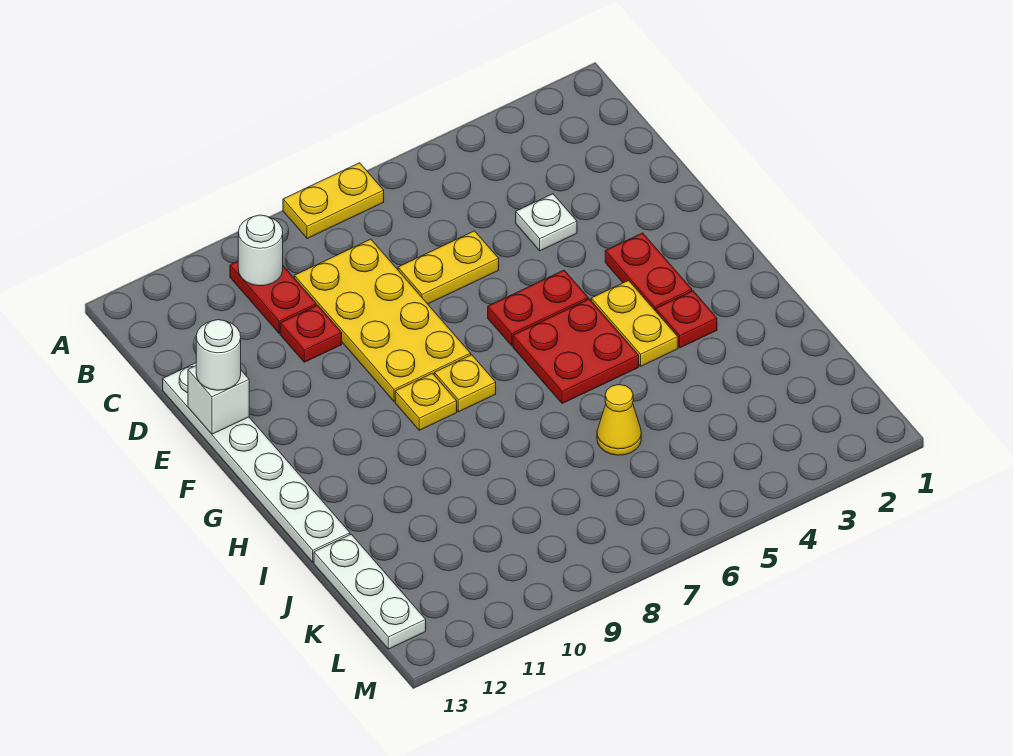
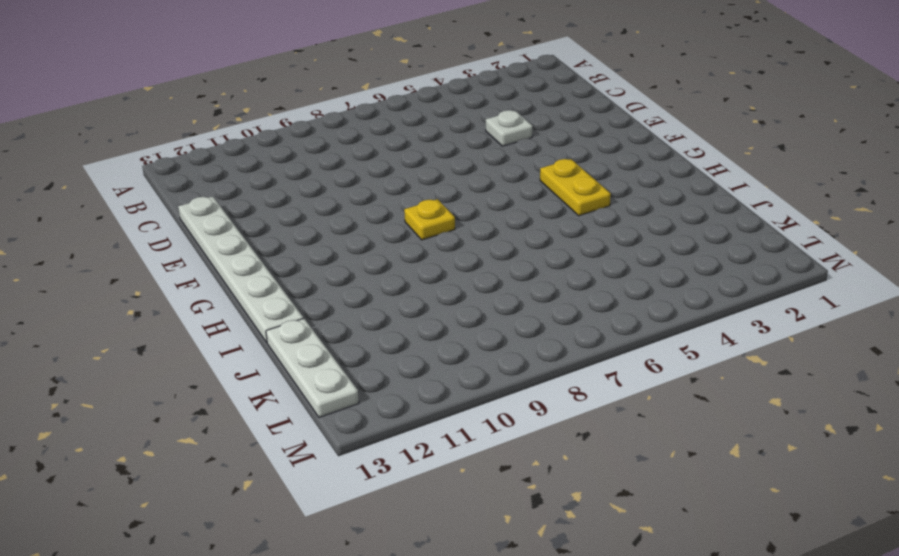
none -> yellow 1x2 plate [283,163,384,239]
none -> red 1x2 plate [230,261,316,333]
none -> yellow 2x4 plate [294,239,471,401]

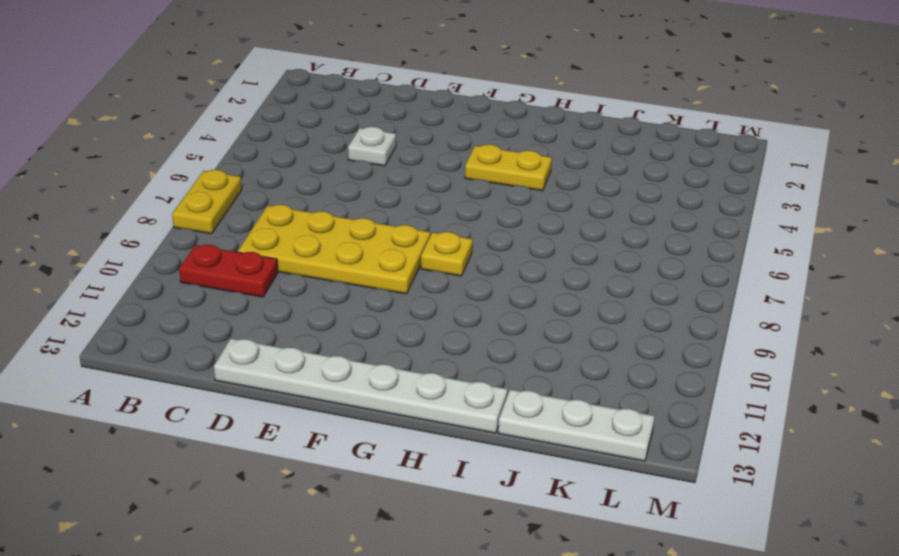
none -> yellow 1x2 plate [398,231,499,304]
none -> red 1x1 plate [280,305,342,362]
none -> red 1x2 plate [605,233,692,311]

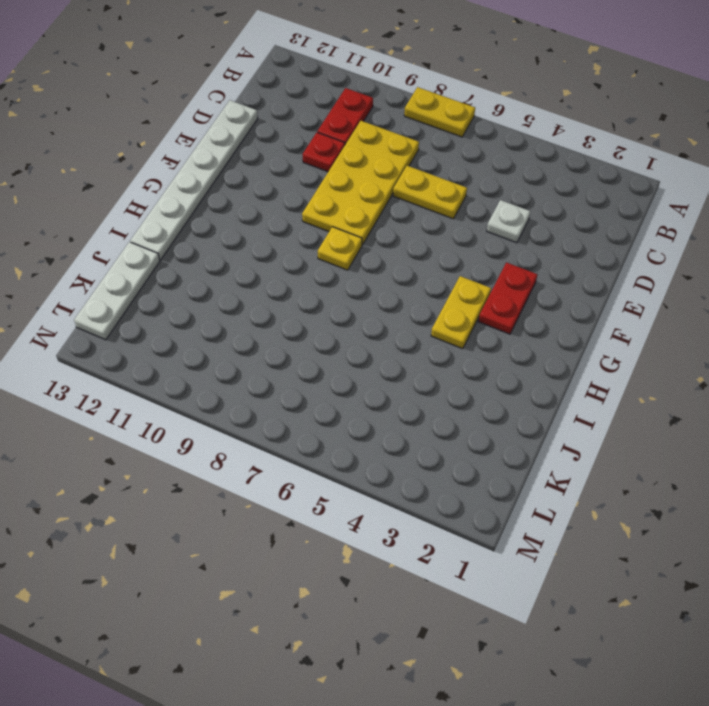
none -> red 1x2 plate [488,270,588,346]
none -> red 2x2 plate [513,299,639,404]
none -> yellow 1x1 plate [395,373,457,430]

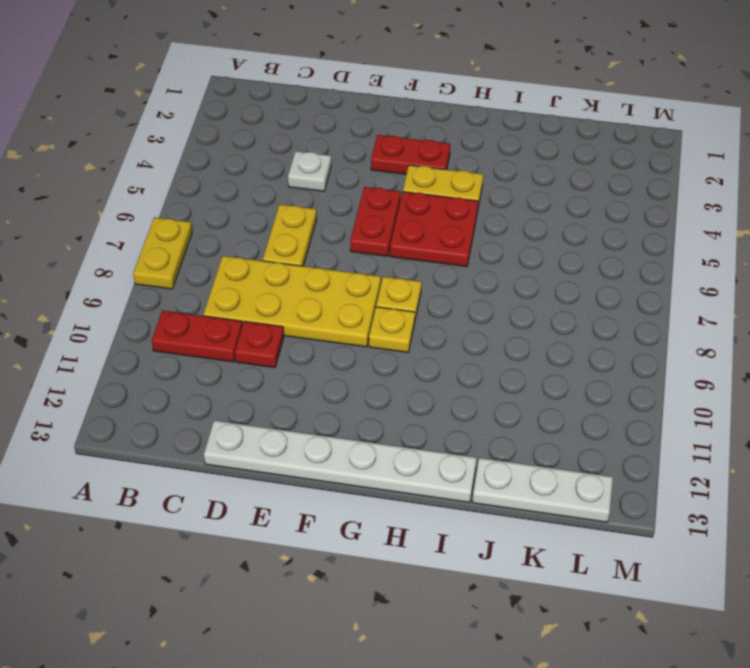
none -> red 1x1 plate [656,291,717,348]
none -> yellow 1x1 cone [597,385,641,455]
none -> white 1x1 round brick [238,215,283,286]

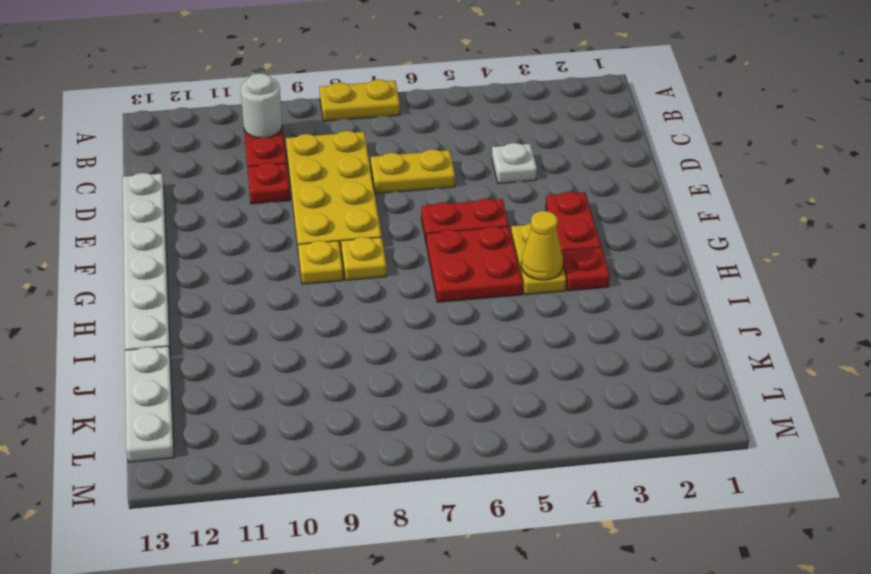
yellow 1x1 cone [521,211,563,280] -> yellow 1x1 cone moved to [597,385,641,455]
none -> white 1x1 brick [188,366,249,434]
none -> white 1x1 round brick [196,320,241,390]

